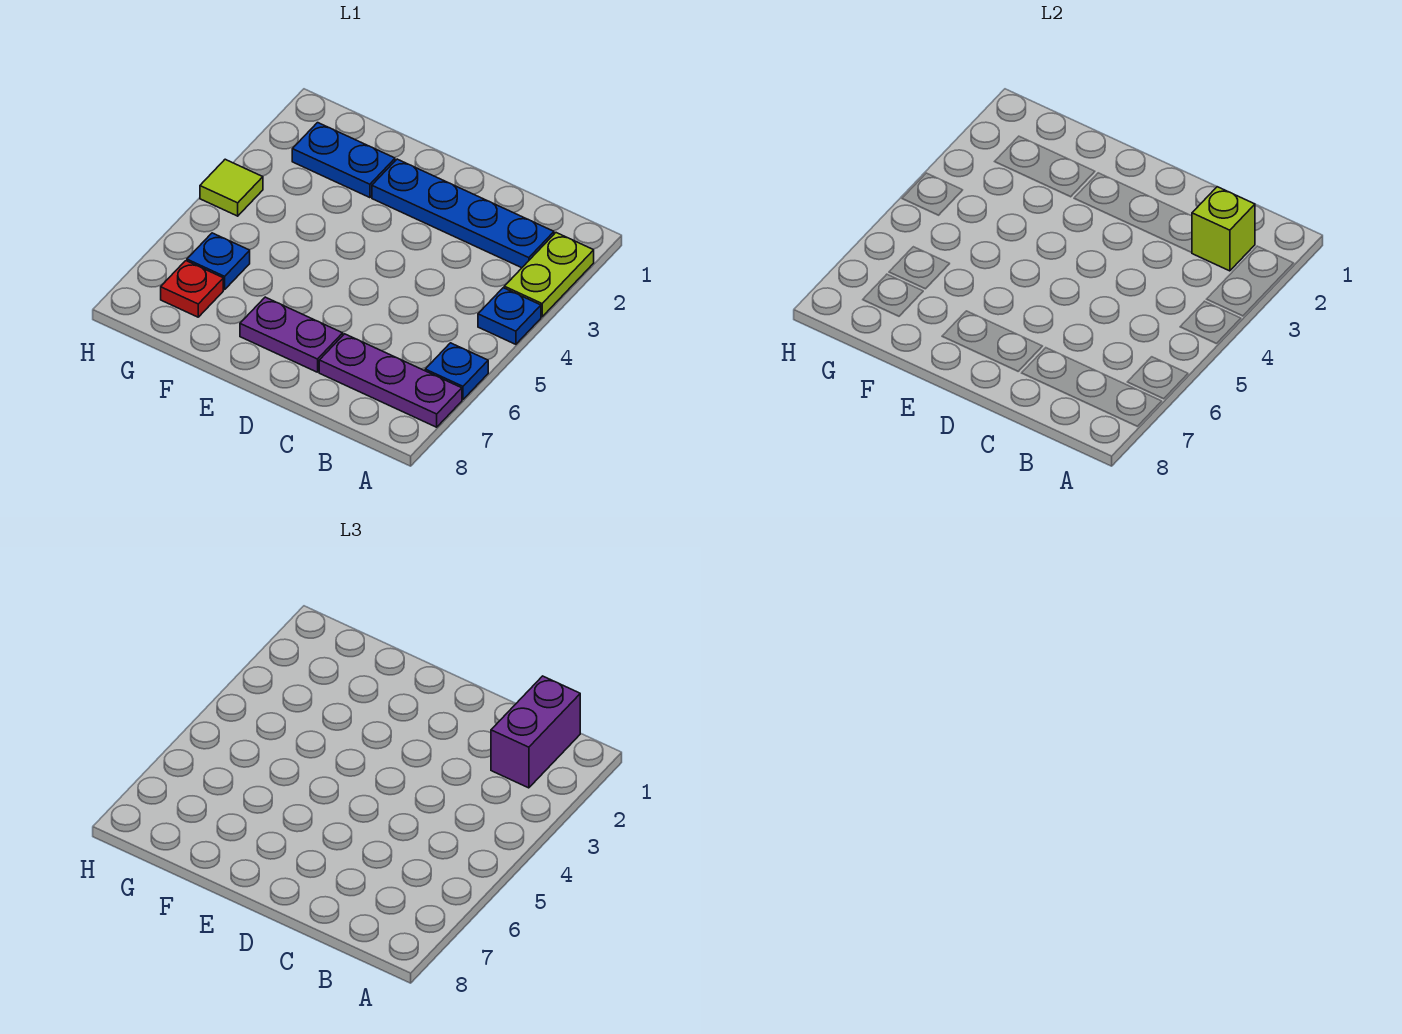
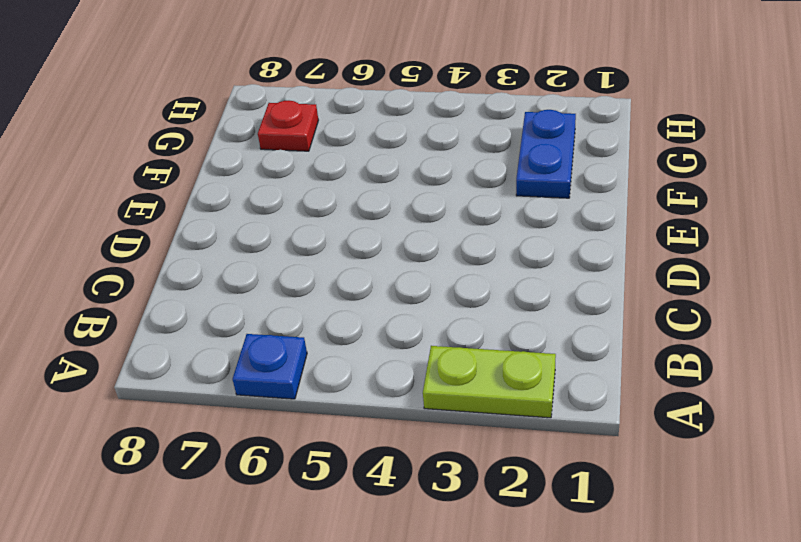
none -> blue 1x1 plate [478,288,541,344]
none -> purple 1x3 plate [319,334,462,427]
none -> blue 1x4 plate [372,159,554,268]

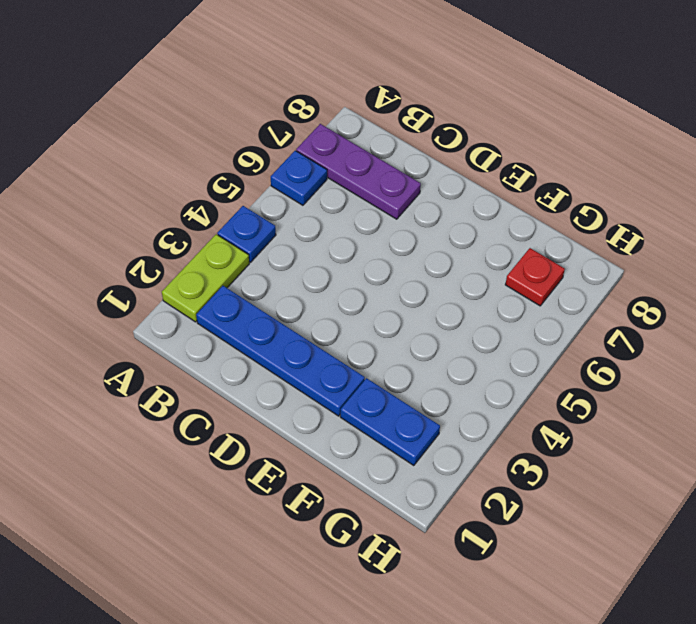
none -> purple 1x2 plate [240,297,343,372]
none -> blue 1x1 plate [187,233,250,290]
none -> lime 1x1 tile [200,159,263,216]

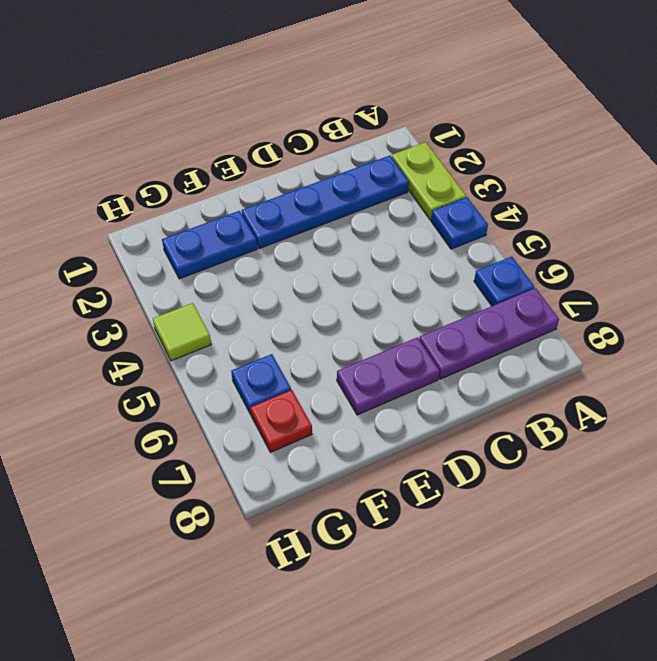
none -> lime 1x1 brick [1192,187,1255,271]
none -> purple 1x2 brick [491,676,580,788]

